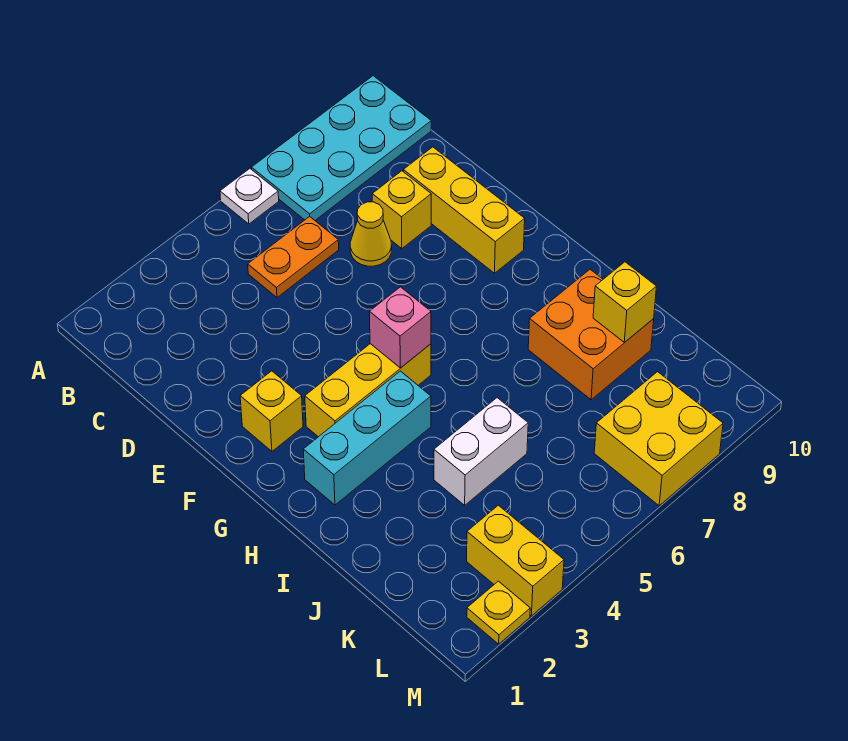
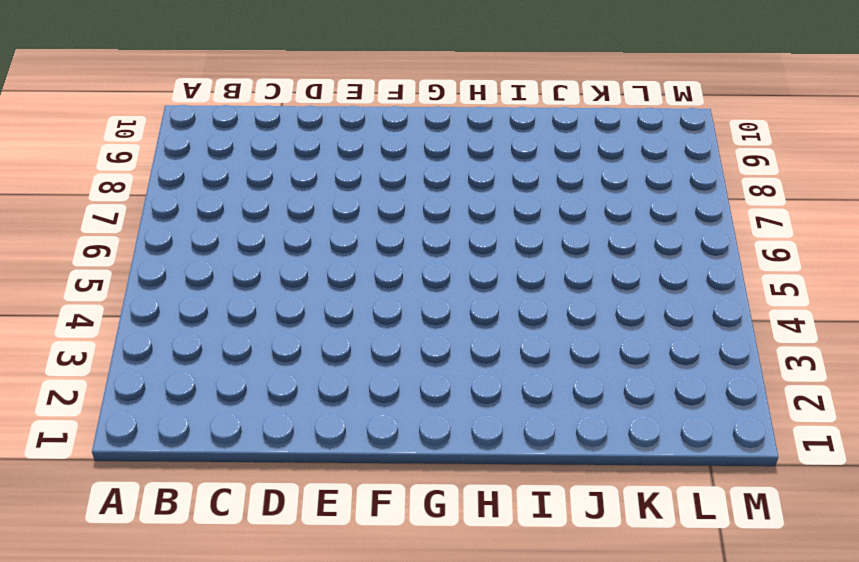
none -> white 1x1 plate [220,169,279,224]
none -> cyan 2x4 plate [252,76,431,220]
none -> orange 1x2 plate [248,216,339,298]

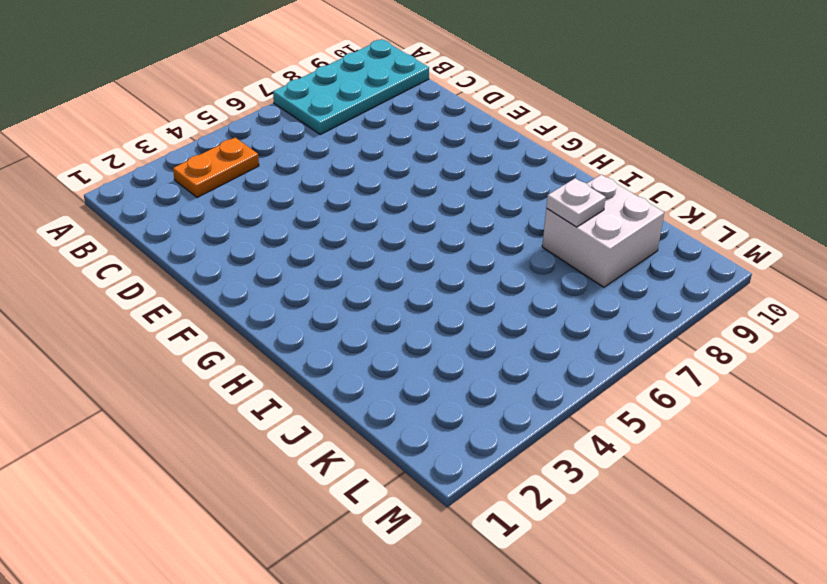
orange 1x2 plate [173,138,259,198] -> orange 1x2 plate moved to [248,216,339,298]
white 2x2 brick [542,175,664,287] -> orange 2x2 brick [528,269,654,400]
white 1x1 plate [546,178,606,227] -> white 1x1 plate moved to [220,169,279,224]
none -> yellow 1x1 cone [350,202,392,266]
none -> yellow 1x1 brick [372,171,431,249]
none -> yellow 1x3 brick [403,147,525,273]

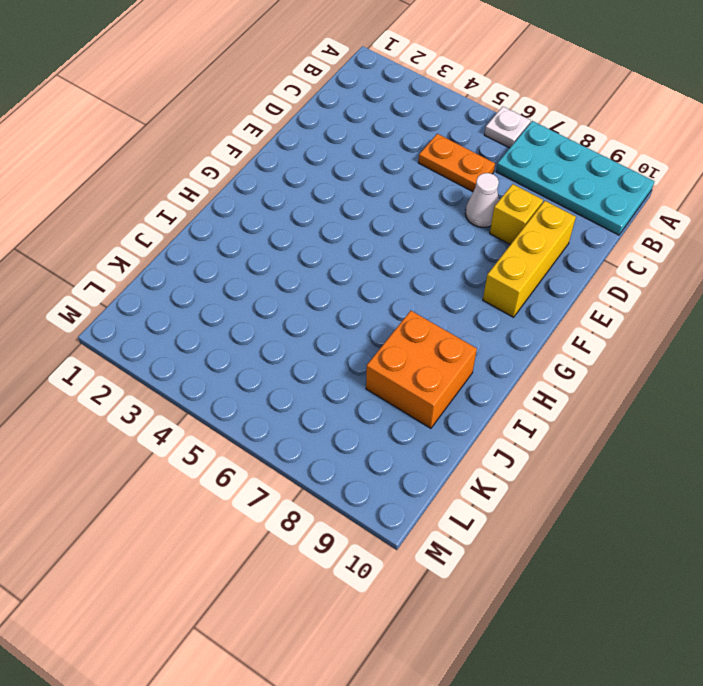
white 1x1 cone [465,173,499,227] -> yellow 1x1 cone [350,202,392,266]
none -> yellow 1x1 brick [240,371,303,451]
none -> yellow 1x3 brick [305,344,431,437]
none -> cyan 1x3 brick [303,371,431,505]

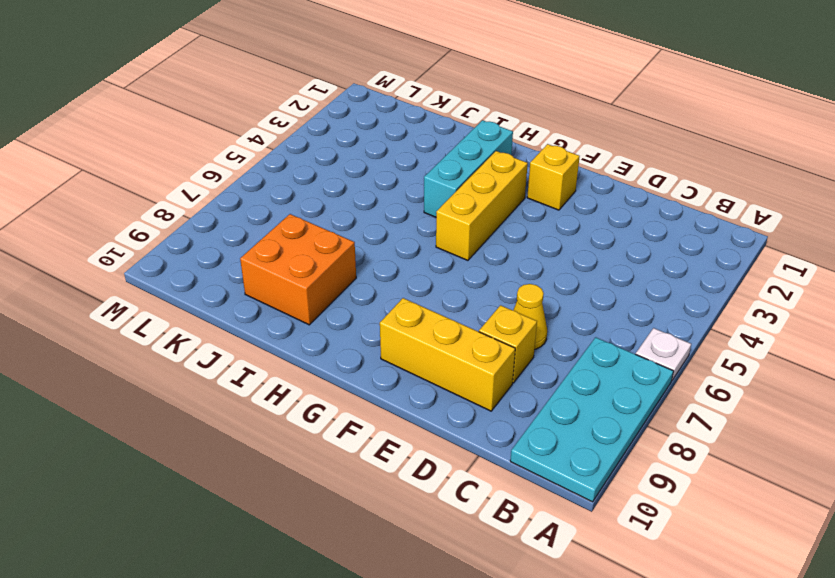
none -> orange 1x2 plate [248,216,339,298]
none -> white 1x2 brick [434,398,528,505]
none -> yellow 1x2 brick [467,505,564,616]

